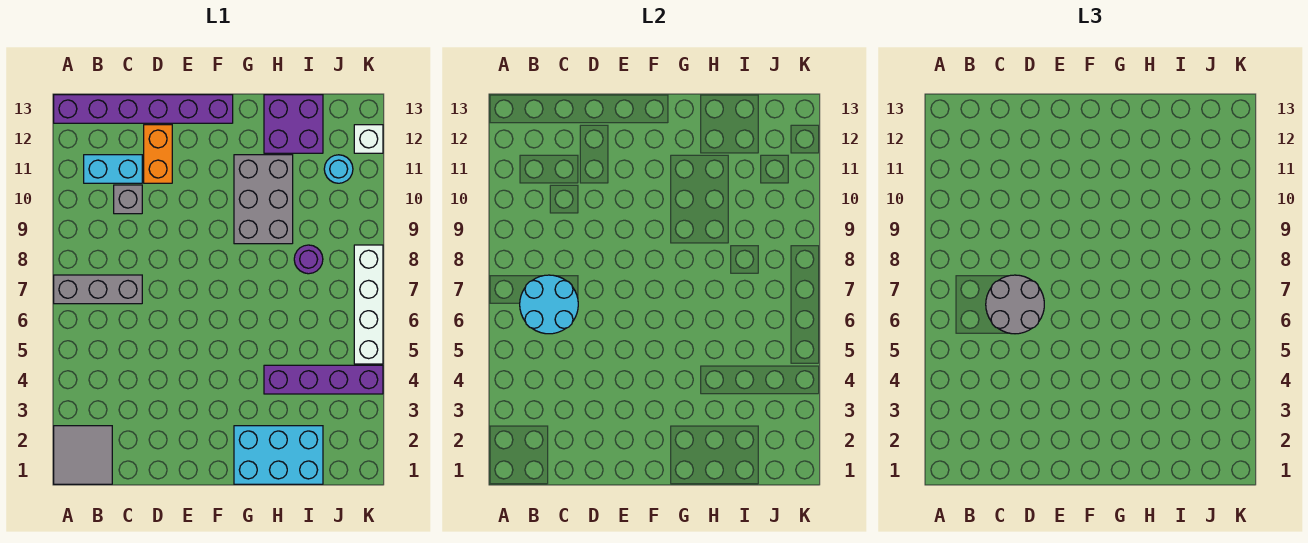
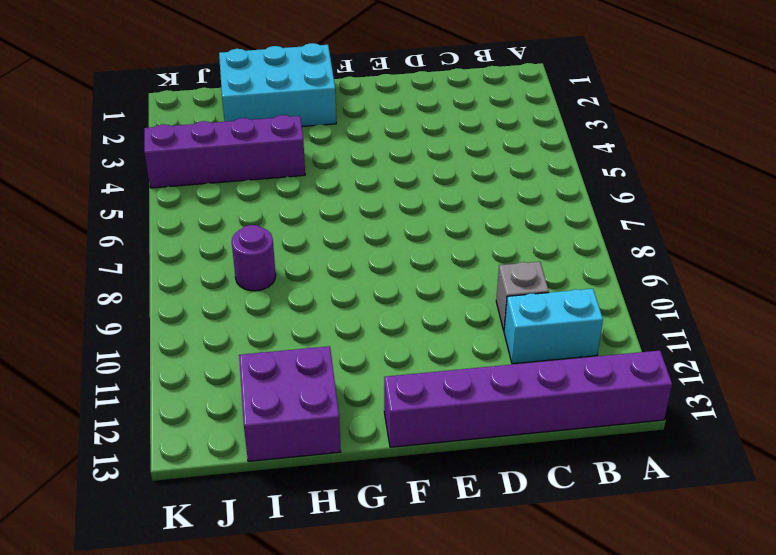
none -> grey 2x2 tile [54,426,112,484]
none -> grey 1x3 brick [54,275,142,304]
none -> orange 1x2 brick [144,125,172,183]

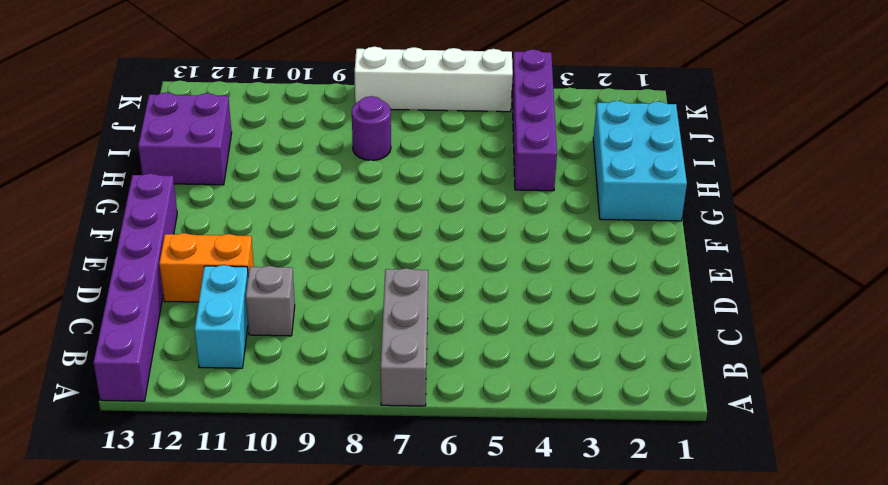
none -> grey 2x2 tile [54,426,112,484]
none -> grey 2x3 brick [234,155,293,244]
none -> cyan 1x1 round brick [324,155,353,183]

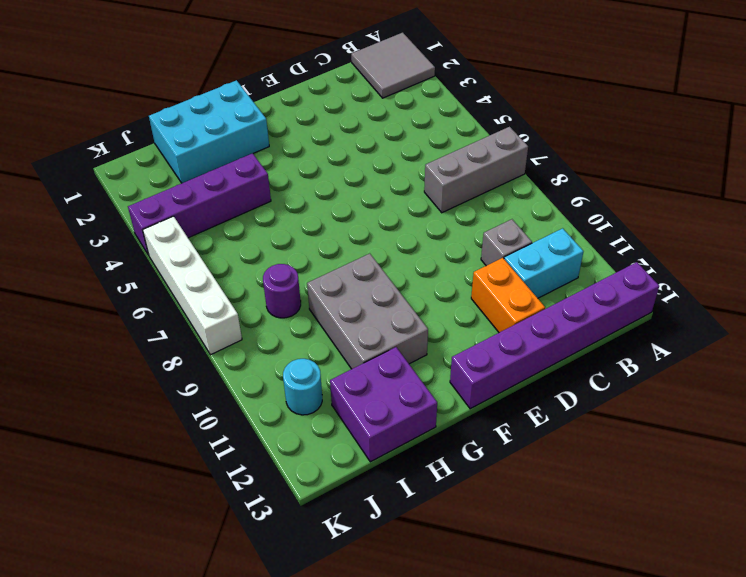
none -> white 1x1 brick [354,125,383,153]
none -> cyan 2x2 round brick [520,275,578,334]
none -> grey 2x2 round brick [986,275,1044,334]

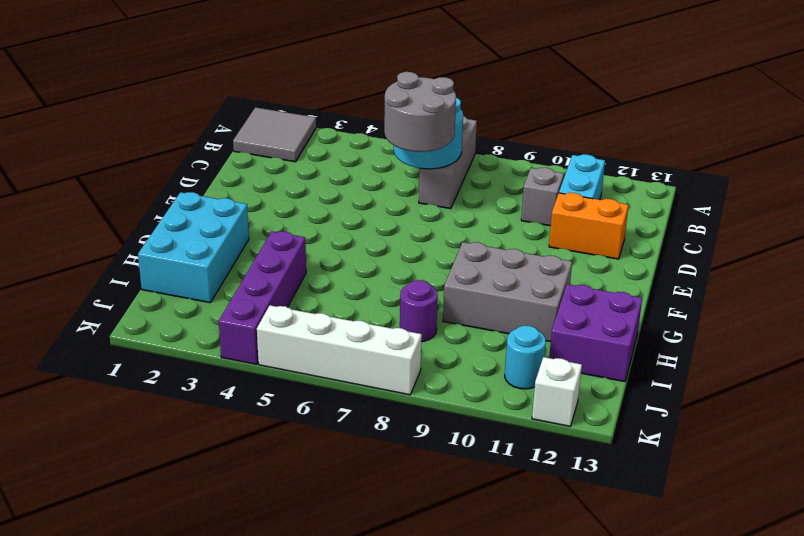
none -> purple 1x6 brick [54,95,233,123]

